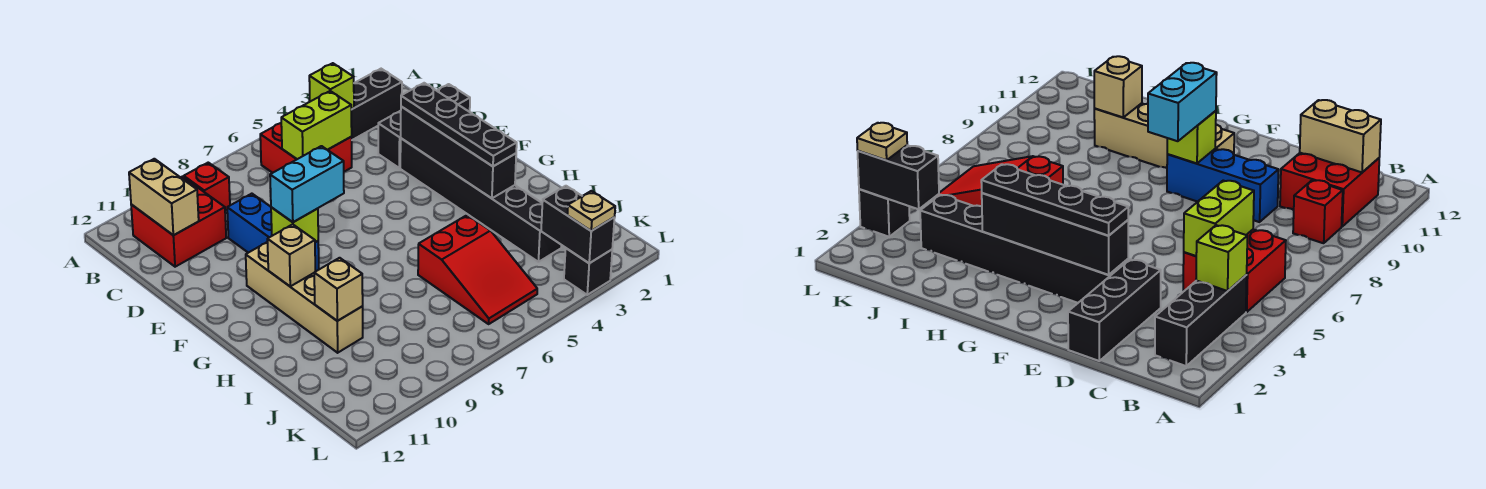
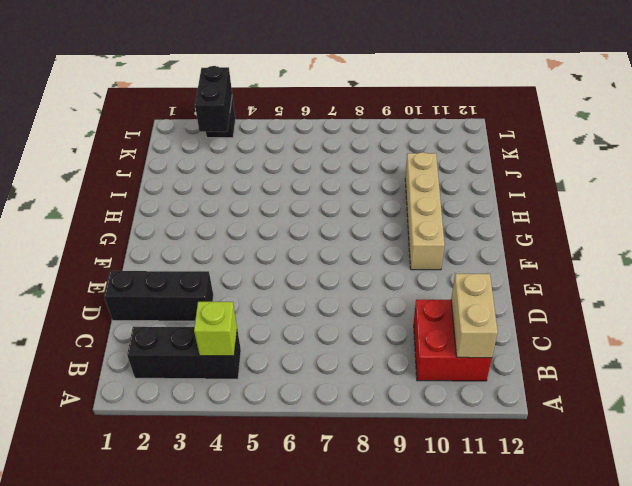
none -> red 2x2 brick [260,123,352,173]
none -> red 1x1 brick [184,163,230,211]
none -> blue 1x3 brick [227,194,319,272]

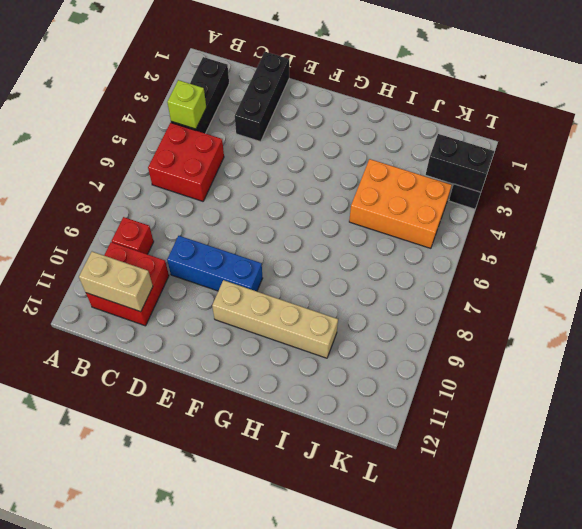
orange 2x3 brick [349,159,452,248] -> red 2x3 slope [418,215,537,324]
none -> black 1x6 brick [400,138,562,262]
none -> lime 1x2 brick [281,91,352,159]
none -> black 1x4 brick [401,107,516,198]

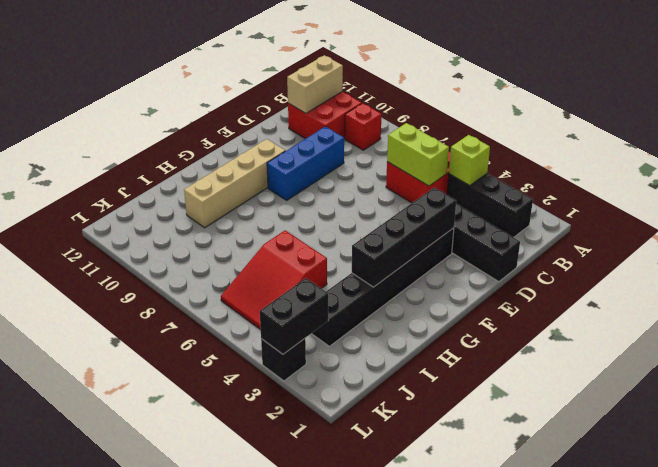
none -> lime 1x1 brick [271,207,318,242]
none -> tan 1x1 brick [267,224,315,286]
none -> tan 1x1 brick [314,258,363,321]

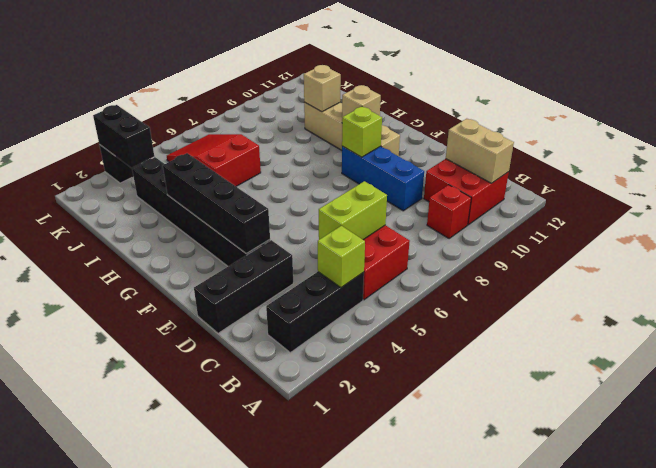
none -> black 1x4 plate [401,83,517,166]
none -> cyan 1x2 brick [270,146,344,222]
none -> tan 1x1 plate [567,191,615,231]

